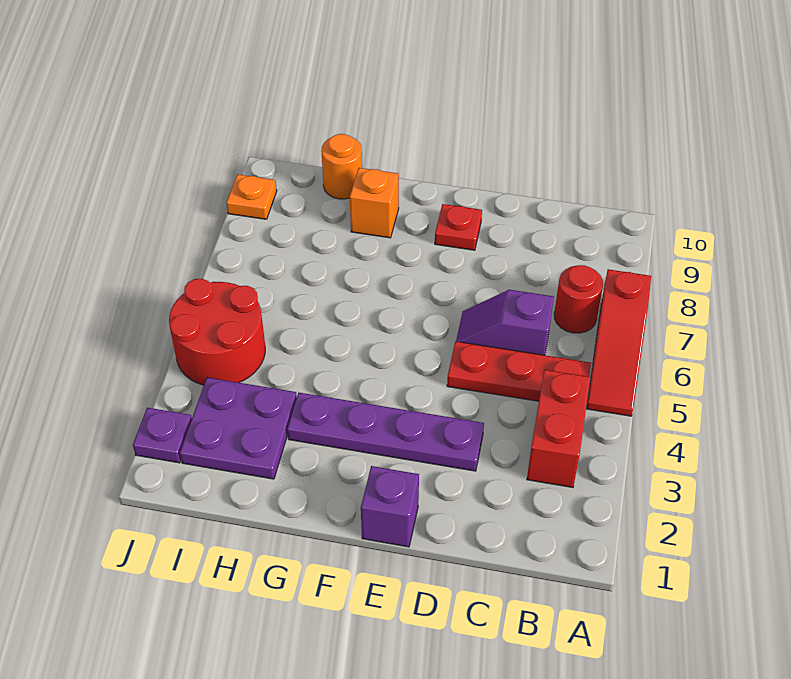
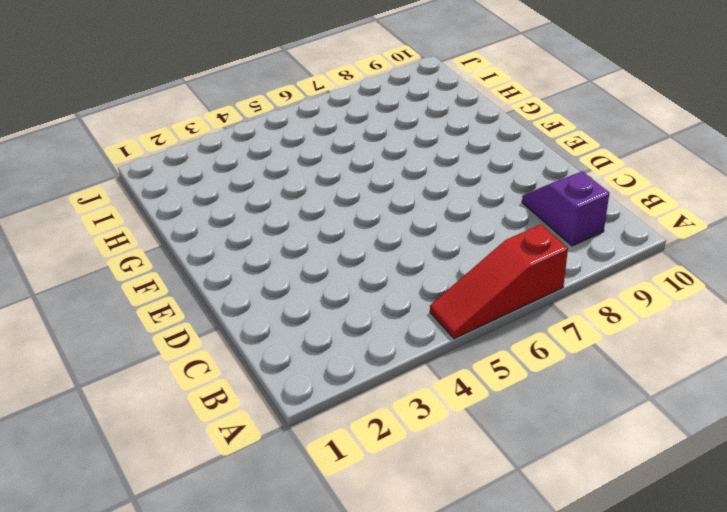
purple 1x2 slope [522,171,609,246] -> purple 1x2 slope moved to [456,290,554,355]
none -> red 1x2 brick [527,370,590,488]
none -> red 1x3 plate [447,341,591,401]
none -> red 1x1 round brick [554,265,603,333]

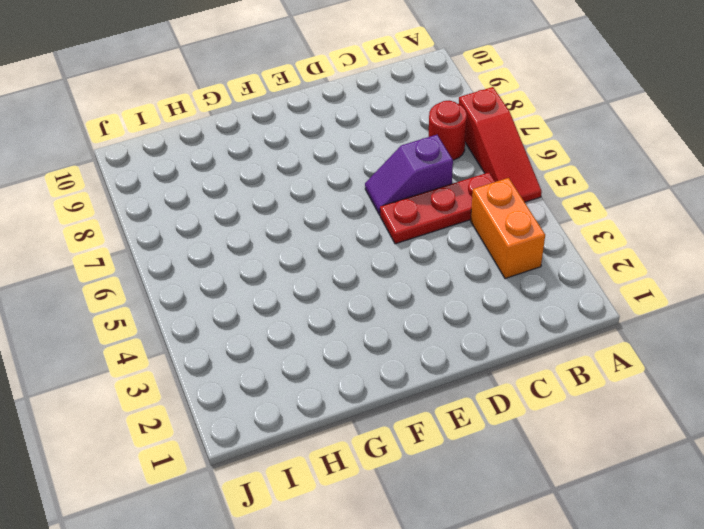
orange 1x2 brick [471,178,545,279] -> red 1x2 brick [527,370,590,488]
none -> purple 1x4 plate [287,393,484,471]
none -> purple 1x1 brick [361,466,419,547]
none -> red 1x1 plate [435,204,482,250]

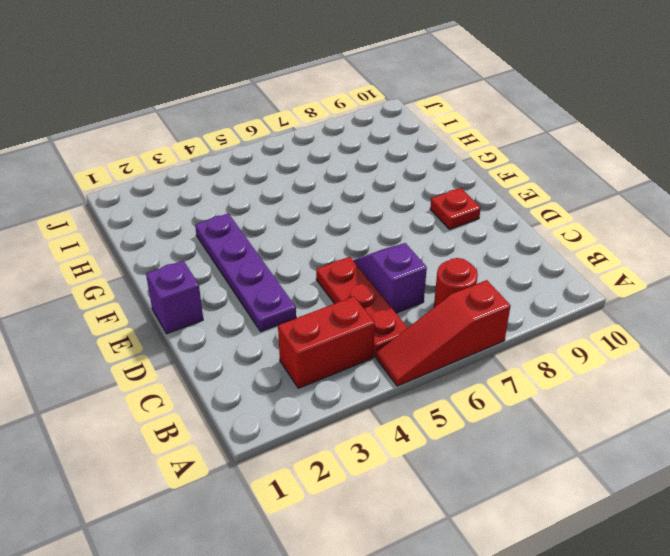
none -> orange 1x1 brick [350,168,399,238]
none -> purple 2x2 plate [180,377,297,479]
none -> orange 1x1 round brick [321,134,362,199]

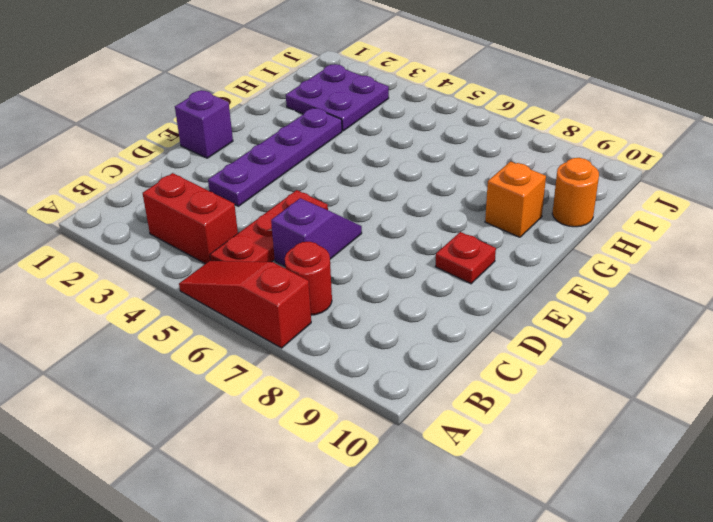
none -> red 2x2 round brick [169,279,265,385]
none -> purple 1x1 plate [133,408,192,463]
none -> orange 1x1 plate [226,174,277,219]

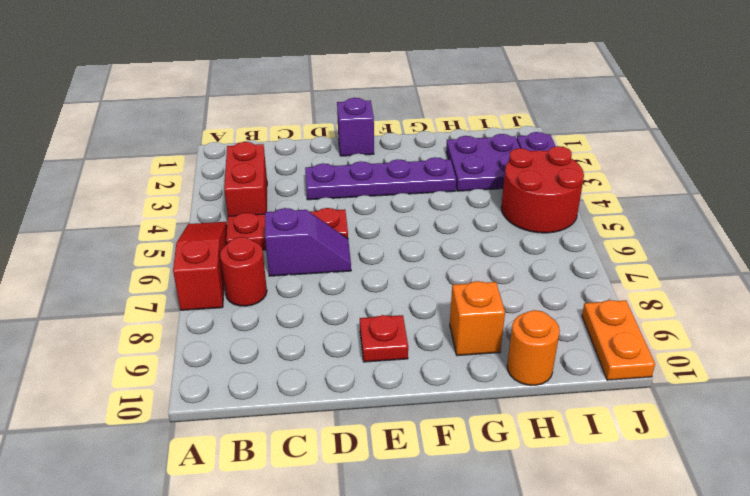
orange 1x2 plate [582,300,655,380] -> orange 1x1 plate [226,174,277,219]

